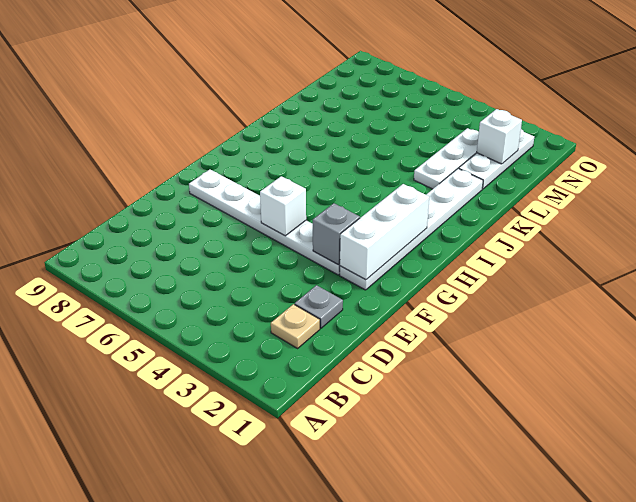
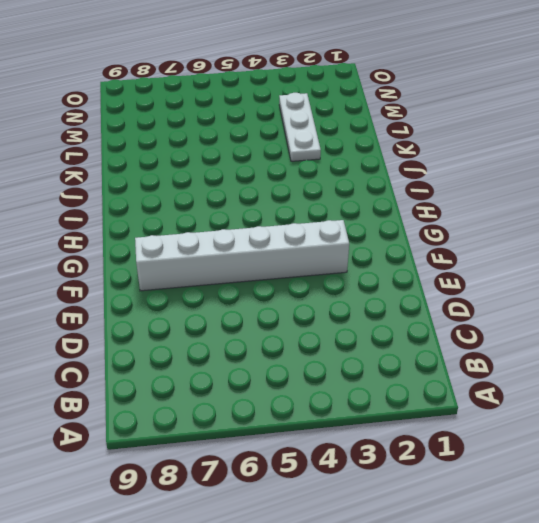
white 1x6 brick [135,220,349,291] -> white 1x6 plate [189,169,340,275]
none -> tan 1x1 plate [271,304,320,348]
none -> grey 1x1 plate [295,285,343,328]

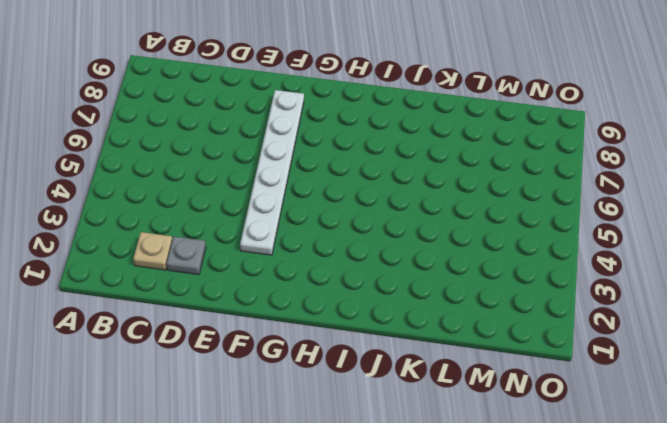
none -> white 1x6 plate [340,168,483,290]
none -> white 1x3 plate [414,128,479,189]

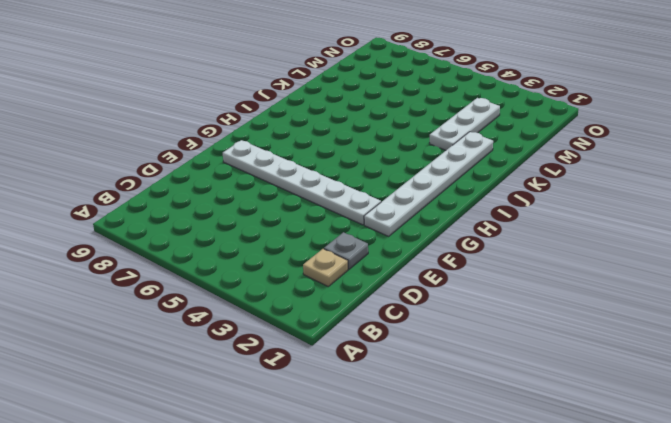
none -> white 1x3 plate [459,129,534,189]
none -> white 1x3 brick [340,184,429,280]

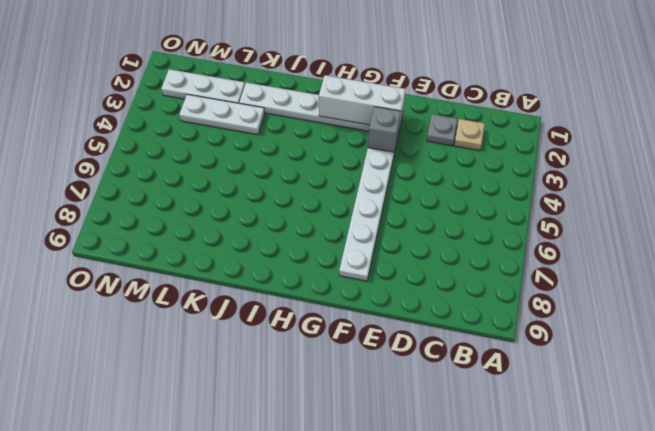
none -> white 1x1 brick [260,176,306,236]
none -> white 1x1 brick [477,109,522,164]

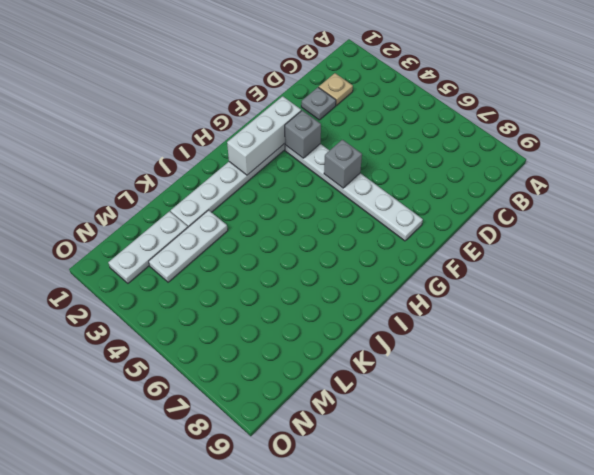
grey 1x1 brick [324,140,362,188] -> white 1x1 brick [260,176,306,236]
none -> white 1x1 brick [477,109,522,164]

